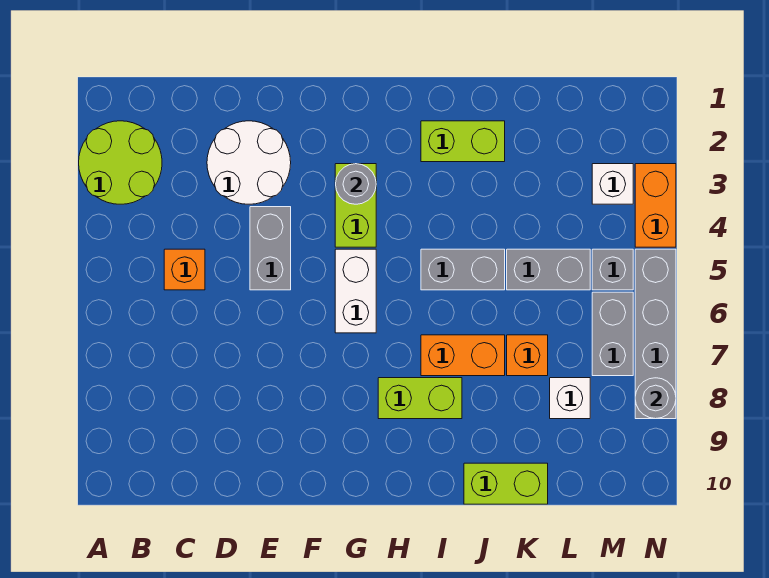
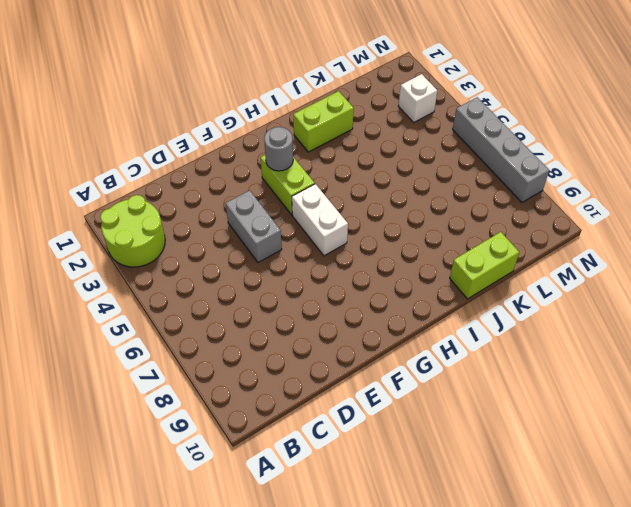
none -> orange 1x1 brick [164,249,205,290]
none -> white 2x2 round brick [207,121,291,204]
none -> lime 1x2 brick [378,378,462,419]

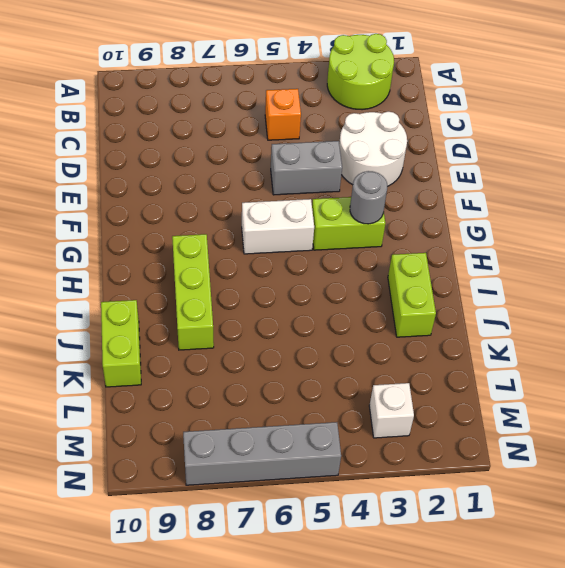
lime 1x3 brick [172,234,214,350] -> lime 1x2 brick [378,378,462,419]
none -> grey 1x2 brick [421,249,505,290]
none -> orange 1x2 brick [421,335,505,376]
none -> grey 1x2 brick [507,249,590,290]

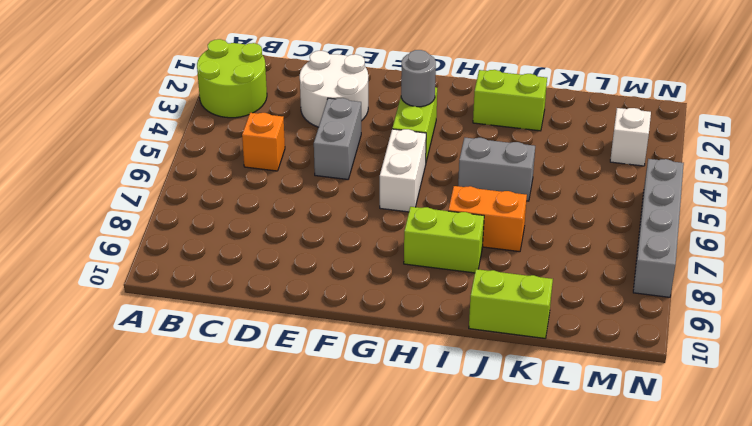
none -> grey 1x2 brick [507,249,590,290]
none -> orange 1x1 brick [507,335,548,376]
none -> white 1x1 brick [550,378,590,419]

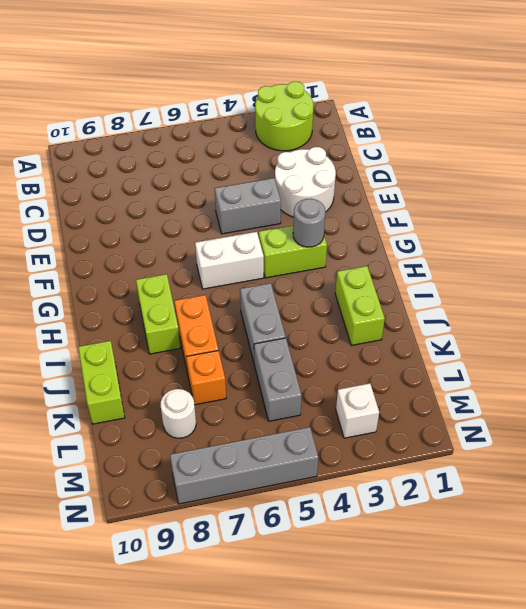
white 1x1 round brick [161,389,196,438] -> white 1x1 brick [550,378,590,419]
none -> orange 1x1 brick [164,249,205,290]
none -> grey 1x1 brick [592,249,633,290]
none -> grey 1x2 brick [592,292,633,376]

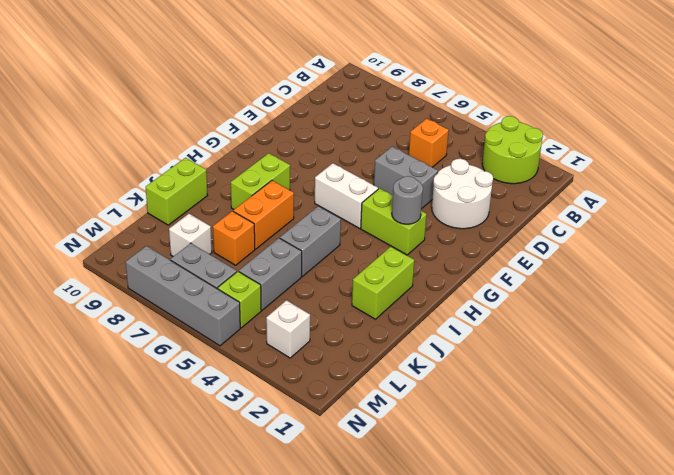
lime 1x1 brick [218,271,261,328] -> grey 1x1 brick [592,249,633,290]
none -> orange 1x2 brick [635,164,676,247]
none -> grey 1x1 round brick [635,378,676,419]

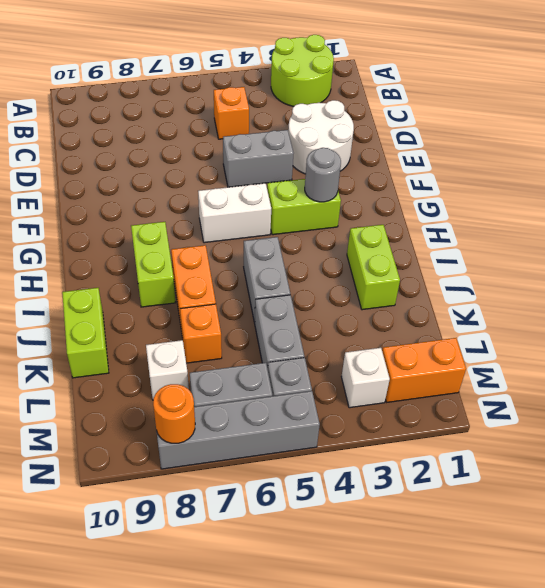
orange 1x2 brick [382,338,466,402] -> orange 1x2 brick moved to [635,164,676,247]
orange 1x1 round brick [153,384,195,443] -> grey 1x1 round brick [635,378,676,419]

